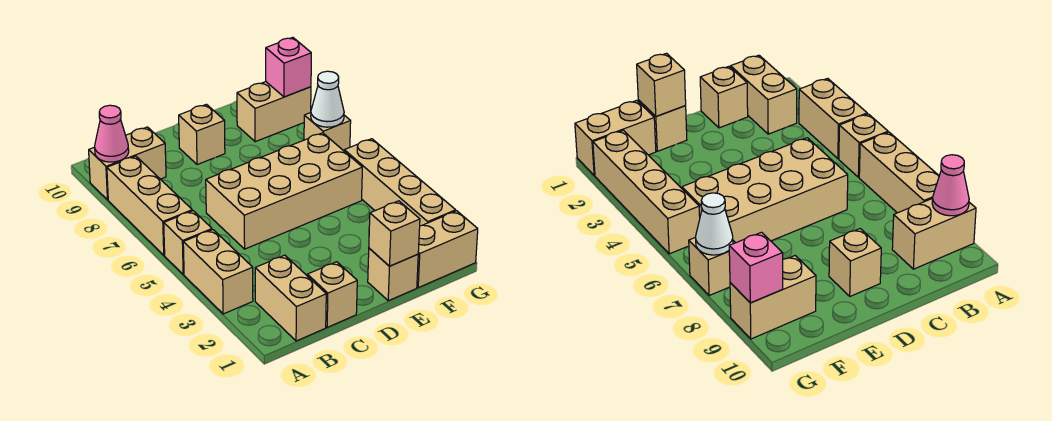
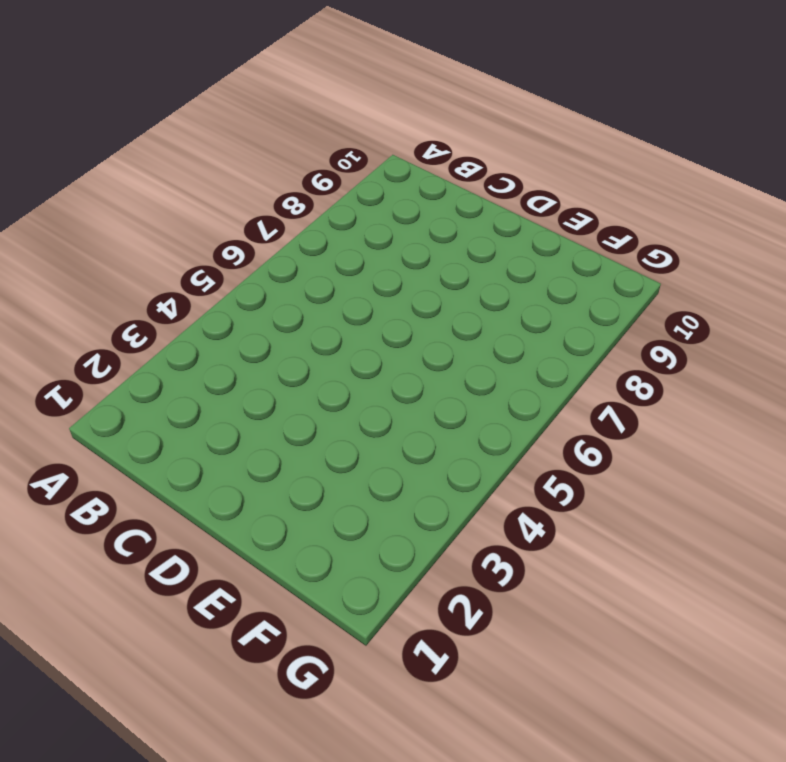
none -> tan 1x2 brick [183,230,253,314]
none -> tan 1x1 brick [164,211,212,274]
none -> tan 1x3 brick [107,156,192,255]

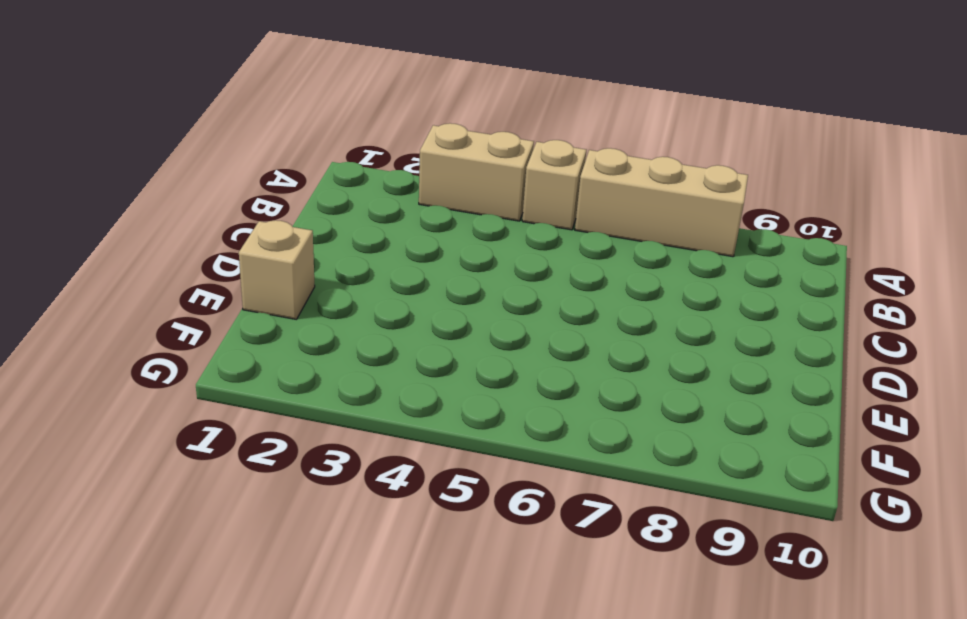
none -> tan 1x2 brick [89,127,166,200]
none -> tan 1x2 brick [255,255,326,341]
none -> tan 1x1 brick [307,262,357,327]

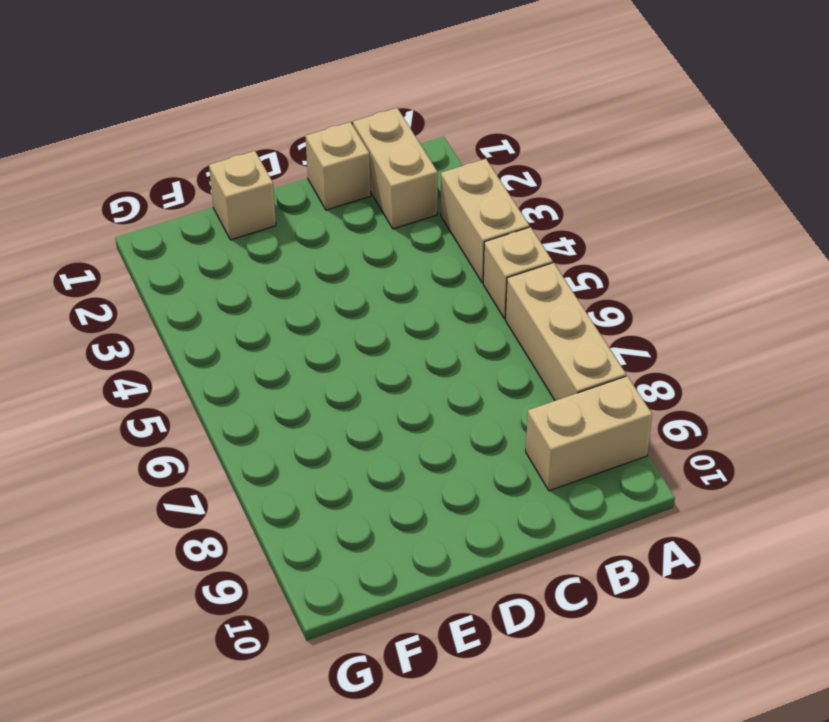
none -> tan 2x4 brick [206,133,362,249]
none -> tan 1x1 brick [179,104,225,165]
none -> tan 1x2 brick [417,211,478,288]

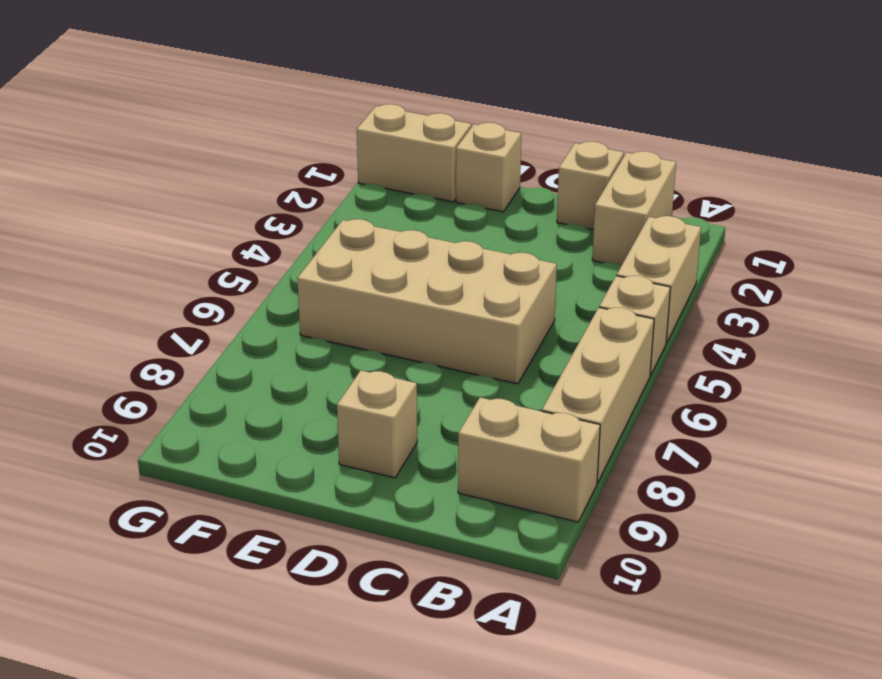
none -> tan 1x2 brick [237,82,311,142]
none -> tan 1x4 brick [344,139,456,226]
none -> tan 1x1 brick [304,113,351,151]

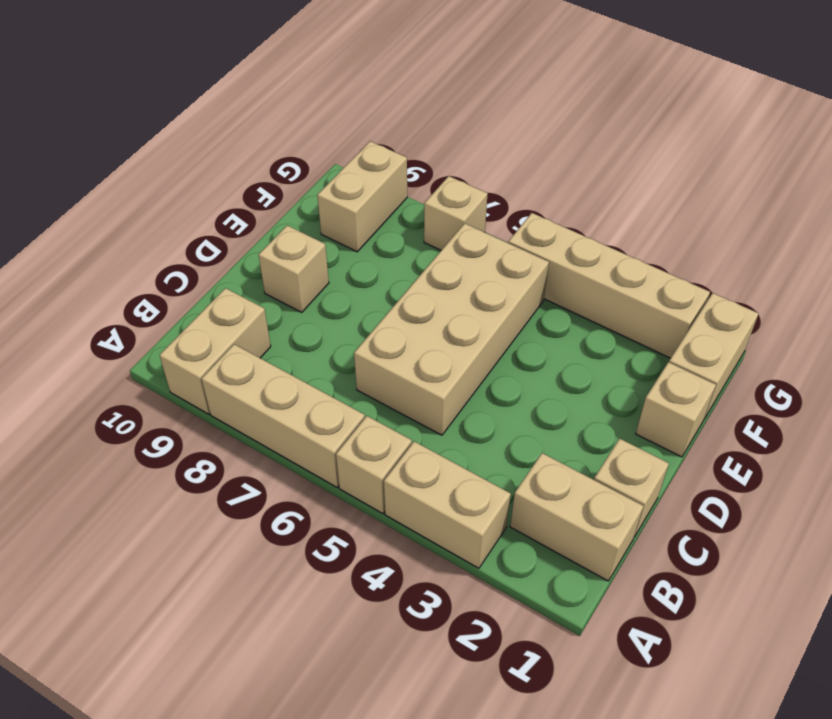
none -> pink 1x1 cone [95,105,129,162]
none -> tan 1x1 brick [369,201,420,266]
none -> white 1x1 cone [311,71,344,127]

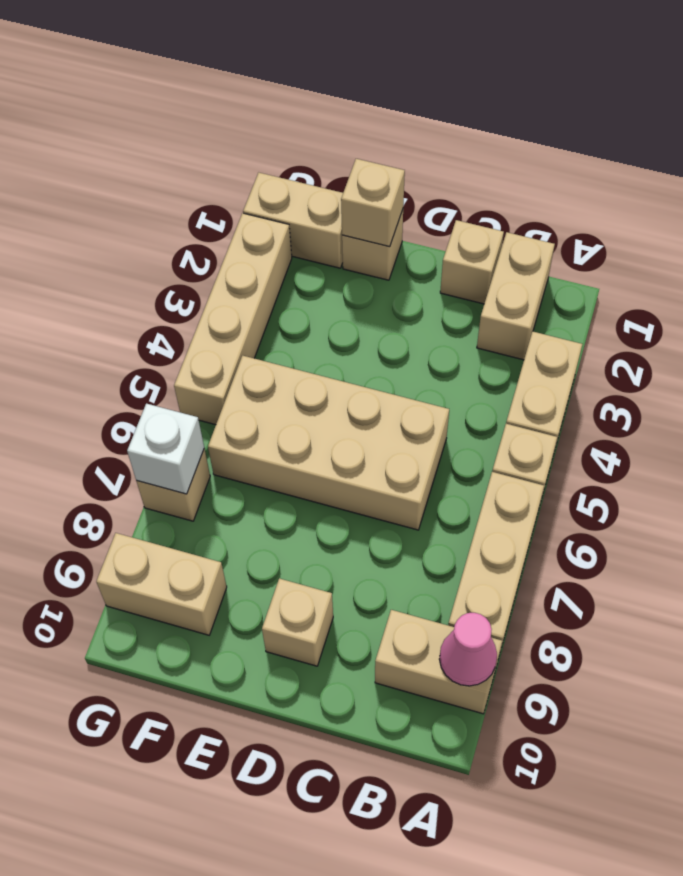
white 1x1 brick [127,404,204,494] -> white 1x1 cone [311,71,344,127]
none -> pink 1x1 brick [266,37,311,97]

